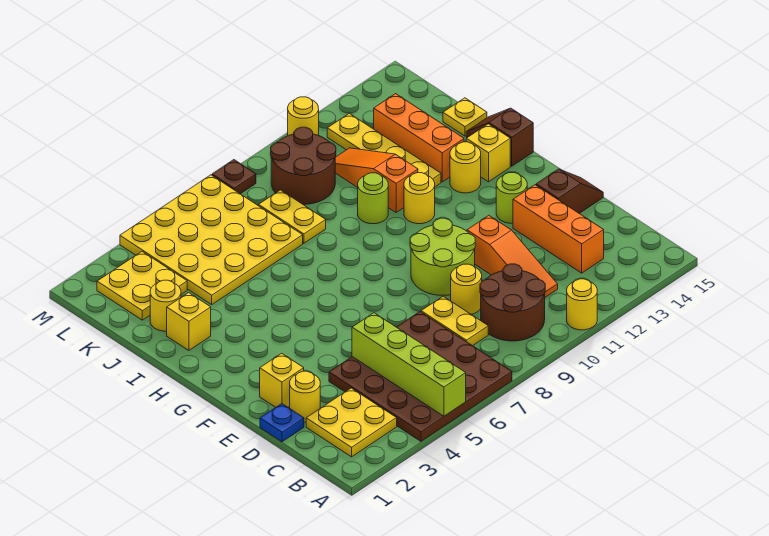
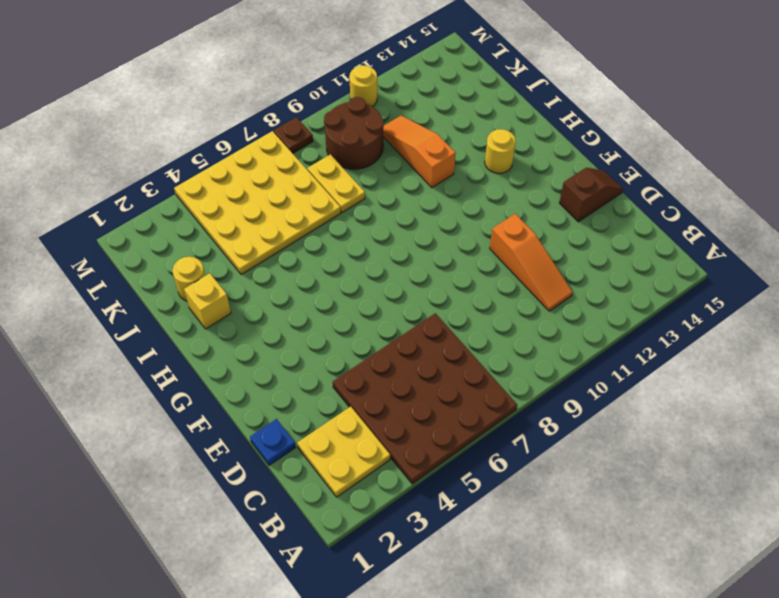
none -> yellow 1x1 round brick [567,279,597,330]
none -> brown 2x2 round brick [480,264,545,341]
none -> yellow 1x2 plate [421,296,488,346]
none -> orange 1x3 brick [513,185,604,273]

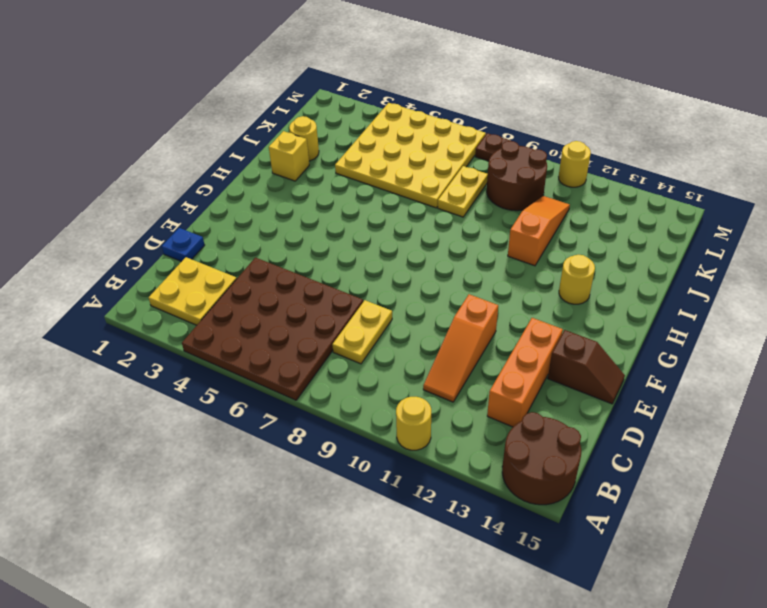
brown 2x2 round brick [502,412,581,505] -> brown 2x2 round brick moved to [480,264,545,341]
none -> yellow 1x1 round brick [290,371,320,422]
none -> yellow 1x1 round brick [451,264,482,314]
none -> yellow 1x1 brick [260,353,304,407]
none -> lime 2x2 round brick [410,218,475,295]

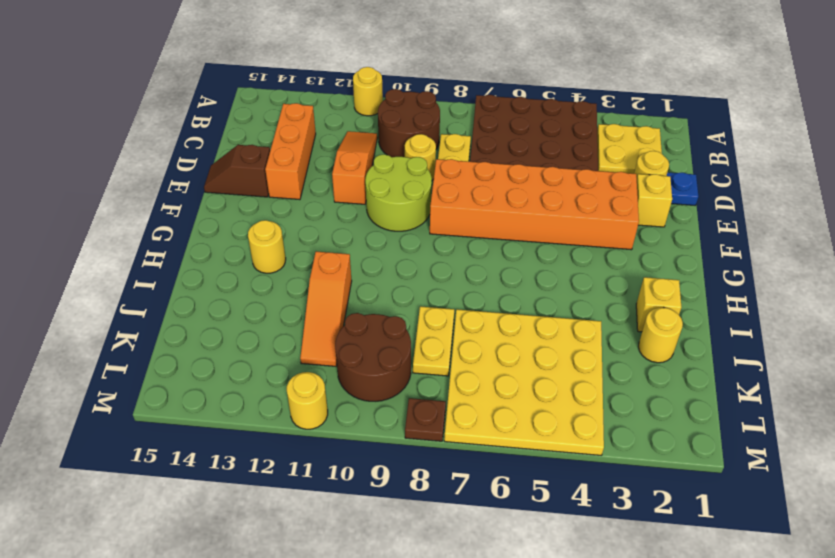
orange 2x6 brick [430,159,639,250] -> none
none -> lime 1x1 round brick [496,173,527,223]
none -> yellow 1x1 round brick [404,173,435,224]
none -> yellow 1x1 brick [466,124,510,182]
none -> brown 1x2 slope [466,108,533,166]

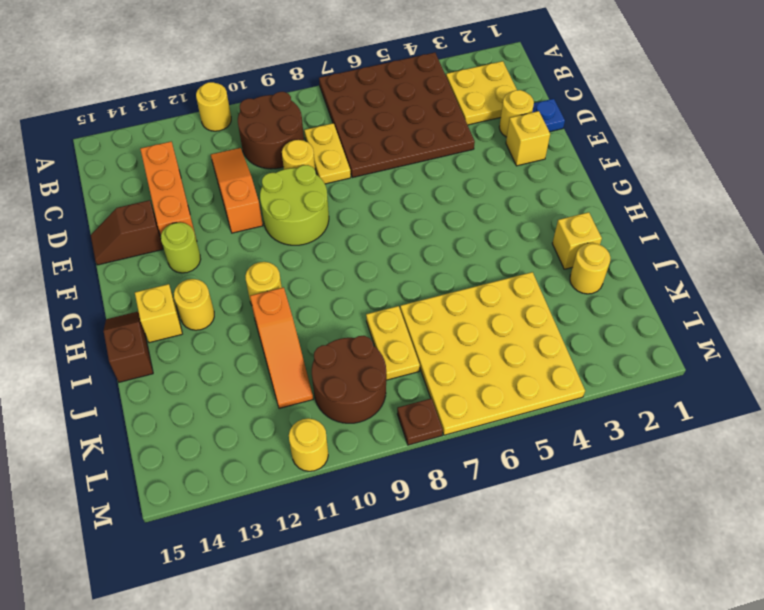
brown 1x2 slope [104,312,153,382] -> brown 1x2 slope turned to [466,108,533,166]
none -> lime 1x1 round brick [358,173,388,224]
none -> yellow 1x4 plate [327,113,441,187]
none -> orange 1x3 brick [374,94,464,182]
none -> yellow 1x1 plate [443,98,487,136]

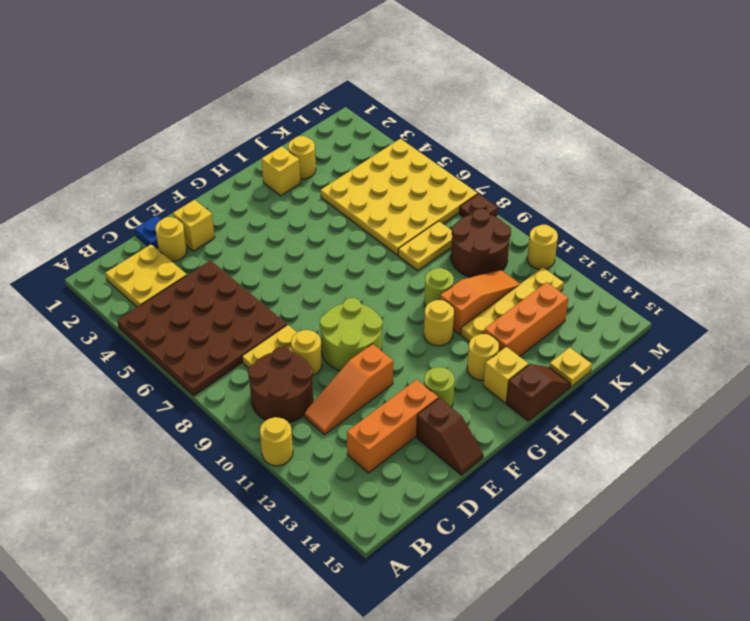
none -> yellow 2x2 plate [97,252,187,320]
none -> lime 1x4 brick [352,313,466,416]

